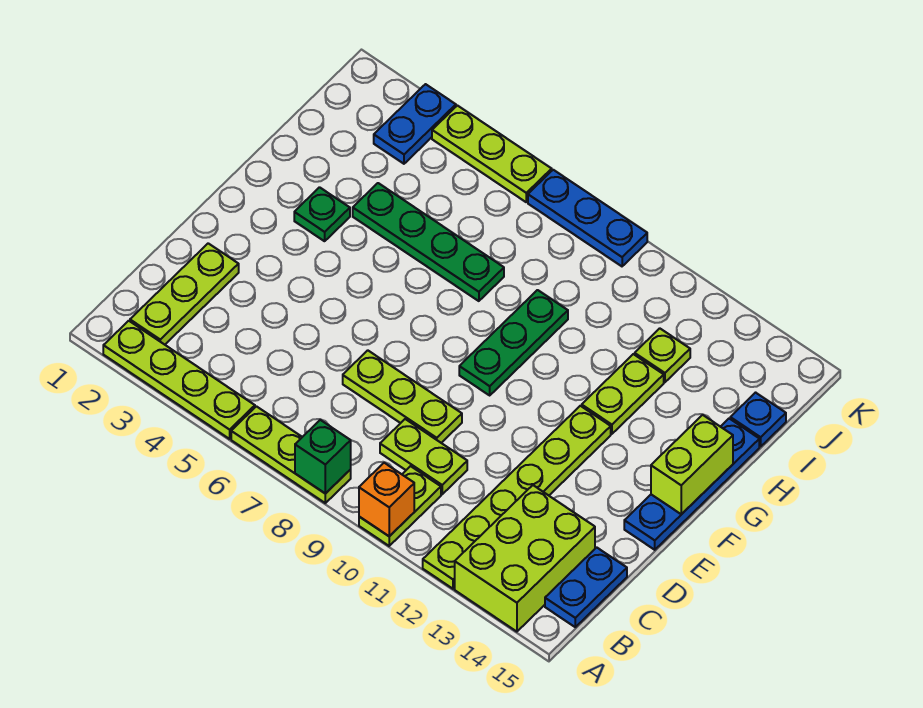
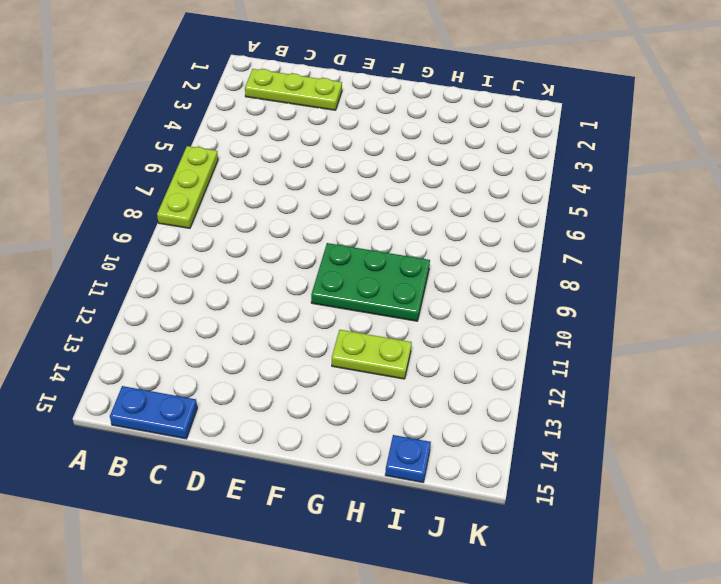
green 2x3 plate [311,243,430,321] -> green 1x3 plate [459,290,568,395]
none -> lime 1x4 plate [103,321,255,439]
none -> lime 1x2 plate [359,466,441,546]
none -> lime 1x6 plate [423,406,611,589]

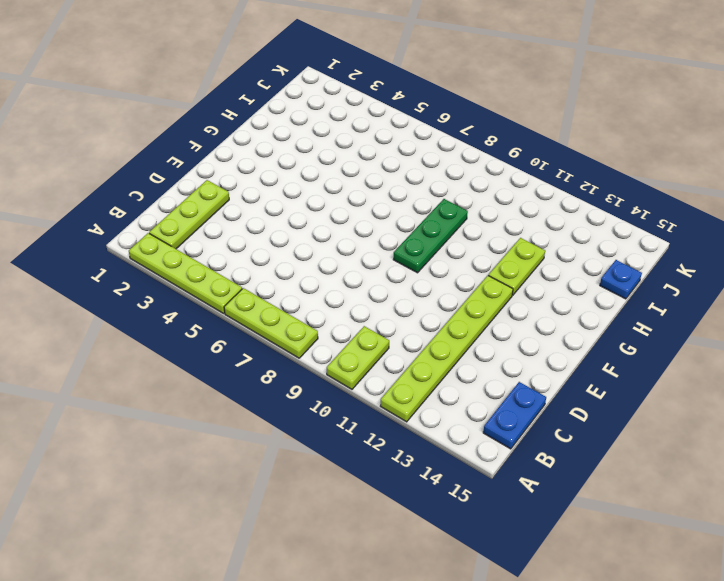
none -> lime 2x3 brick [455,485,595,632]
none -> lime 1x2 plate [380,419,467,494]
none -> lime 1x3 plate [343,350,462,443]

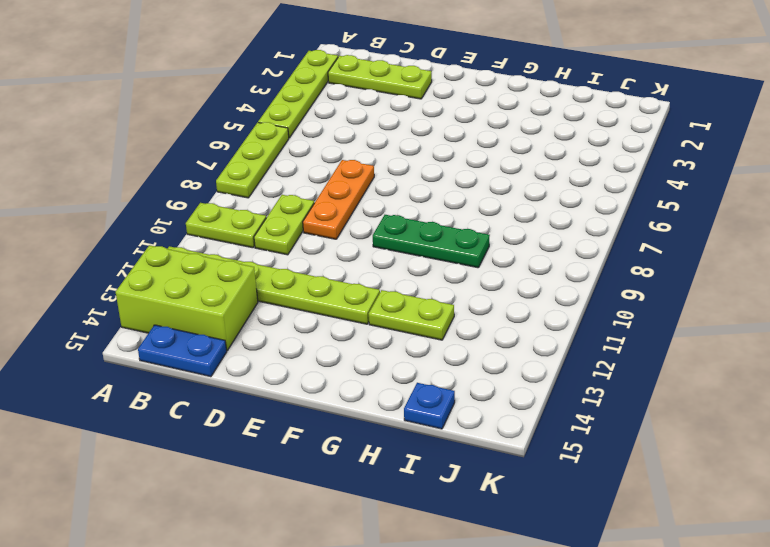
orange 1x3 plate [303,160,374,239] -> lime 1x3 plate [343,350,462,443]
none -> blue 1x4 plate [624,419,759,550]
none -> green 1x1 plate [294,187,350,241]
none -> green 1x4 plate [353,183,504,301]

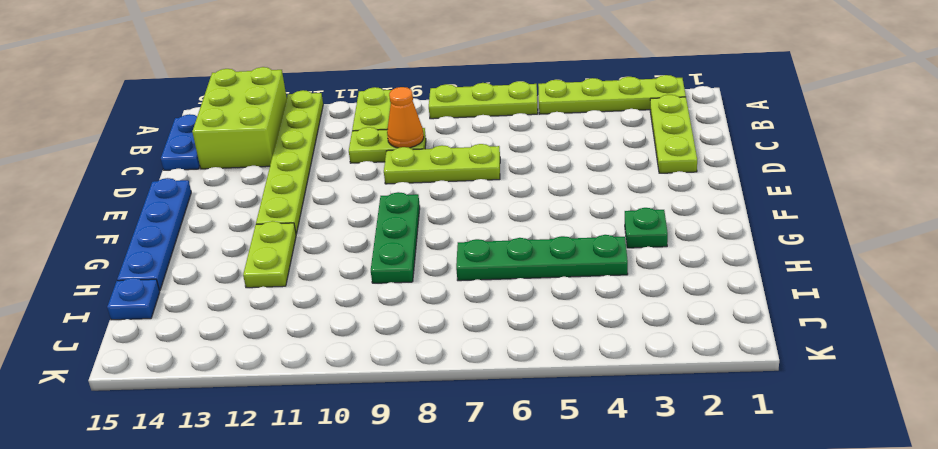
orange 1x1 cone [387,87,424,148] -> none
none -> lime 1x1 plate [635,328,690,382]
none -> blue 1x2 plate [374,84,456,164]
none -> lime 1x3 plate [432,106,552,202]

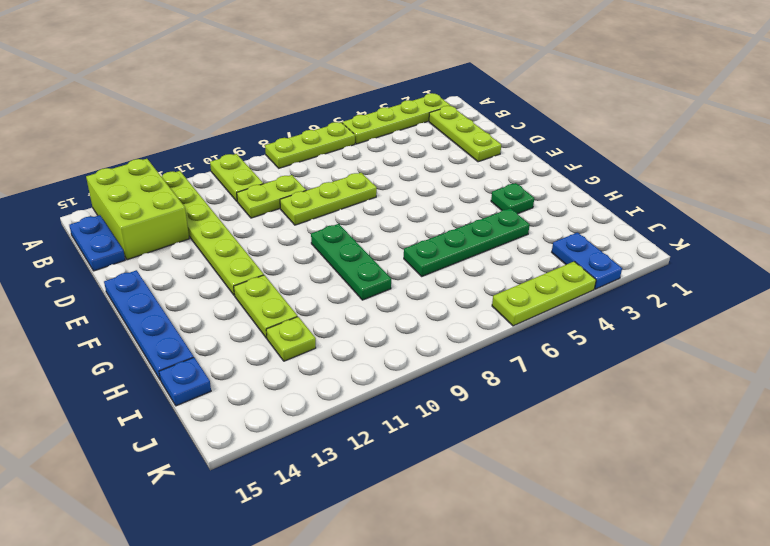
none -> blue 1x3 plate [528,170,647,266]
none -> green 1x1 brick [295,420,351,494]
none -> orange 1x1 brick [359,463,414,536]

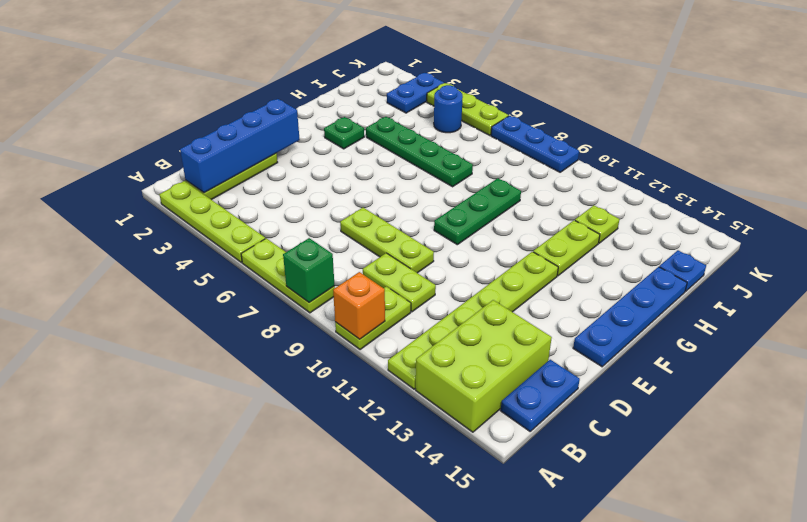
blue 1x4 brick [180,99,300,193] -> none
blue 1x1 round brick [434,85,463,133] -> none
none -> lime 1x2 brick [651,415,733,514]

